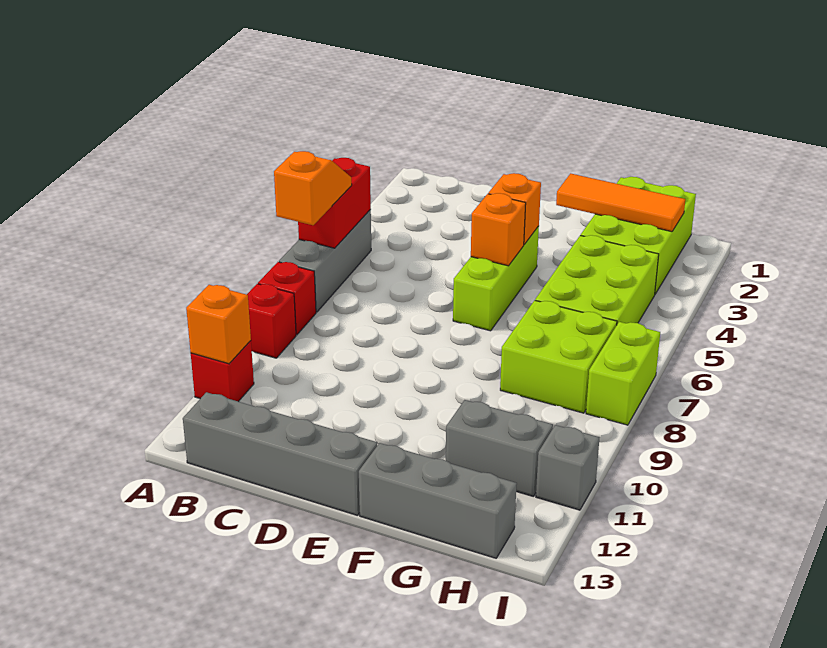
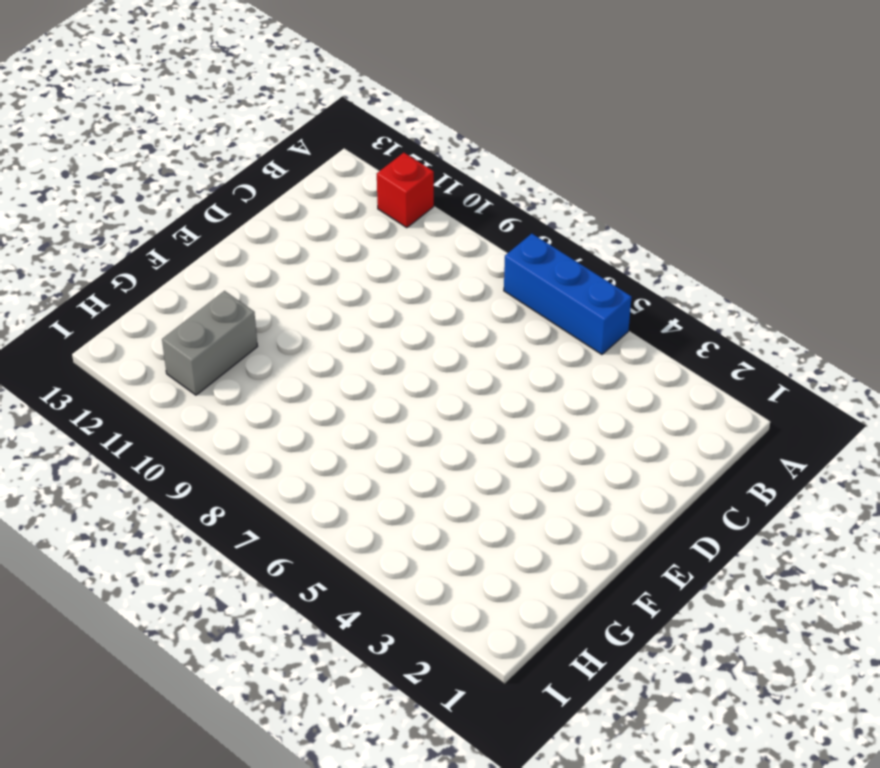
blue 1x3 brick [504,234,632,354] -> grey 1x3 brick [279,210,371,312]
none -> red 1x1 brick [258,262,316,335]
none -> red 1x1 brick [247,284,296,358]
none -> grey 1x4 brick [183,392,377,516]

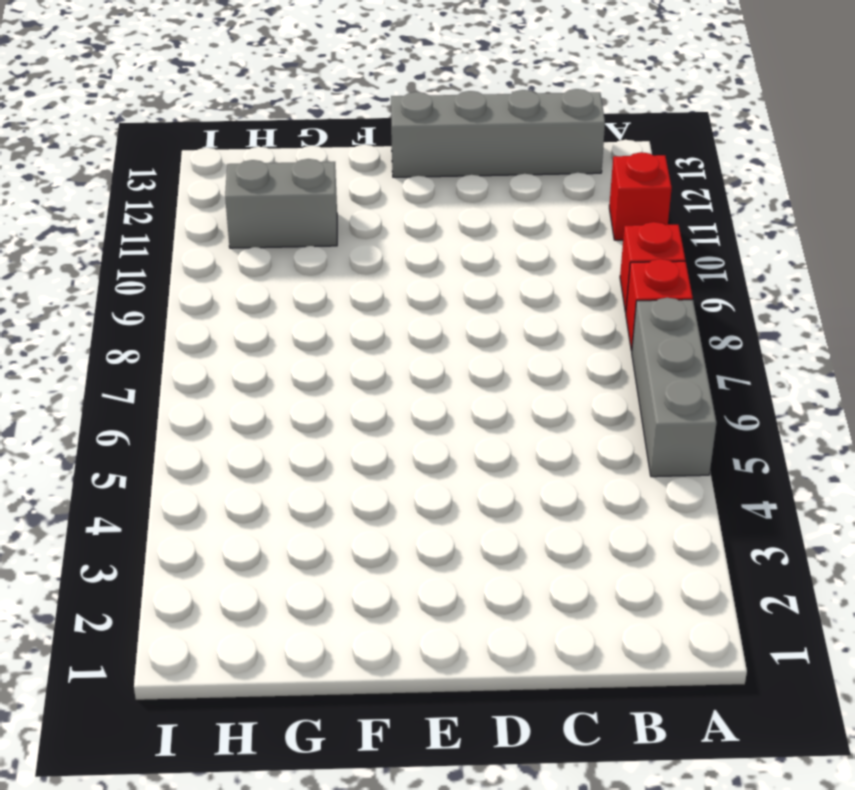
none -> lime 1x3 brick [453,226,539,331]
none -> grey 1x3 brick [359,443,517,558]
none -> lime 2x3 brick [581,177,696,294]

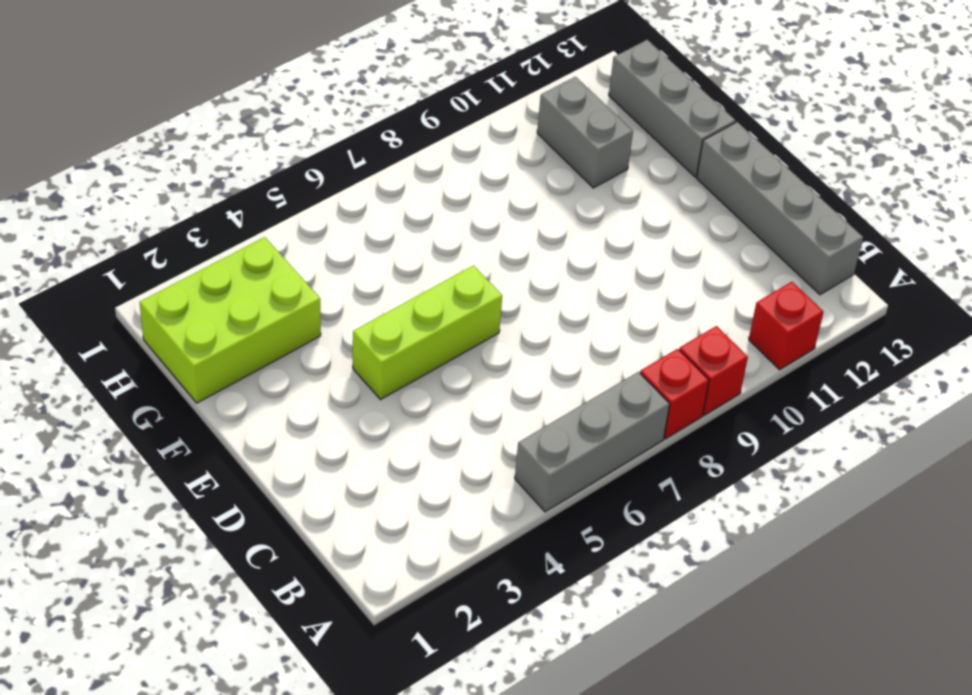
none -> lime 2x3 brick [535,235,659,324]
none -> lime 2x2 brick [500,300,617,413]
none -> lime 1x2 brick [586,322,660,425]

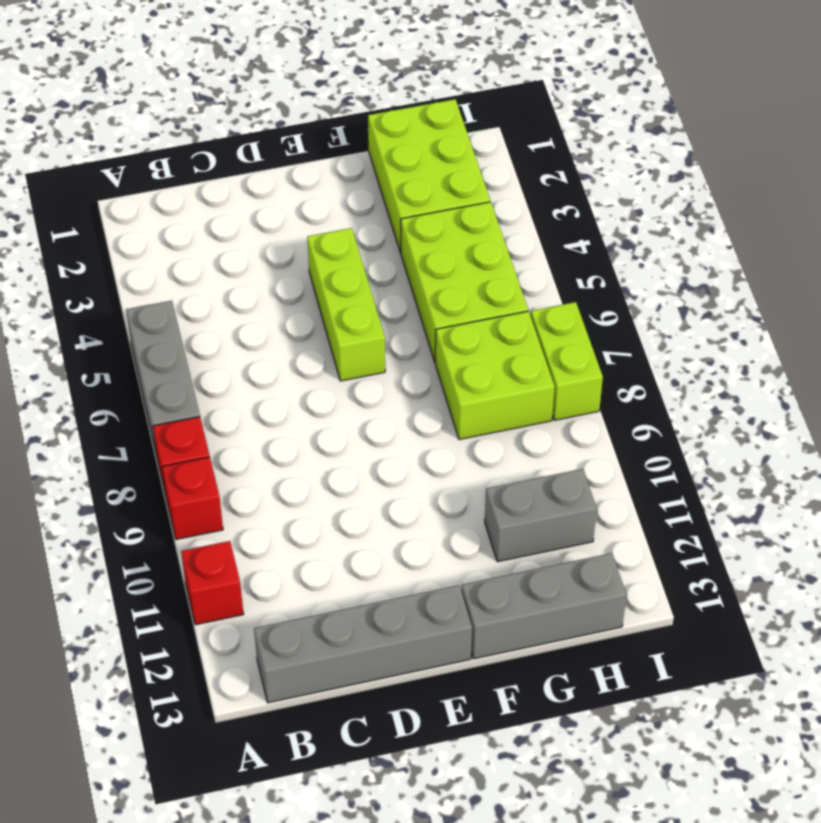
none -> grey 1x1 brick [536,425,599,510]
none -> red 1x2 brick [298,158,371,248]
none -> orange 1x1 brick [186,285,251,364]

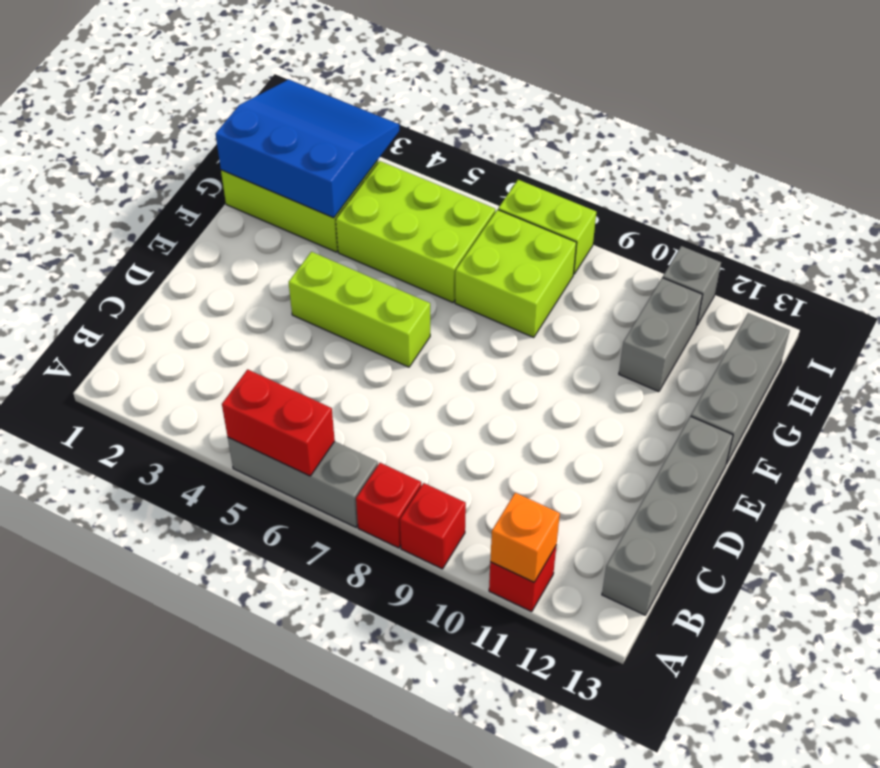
blue 3x3 slope [216,80,399,218] -> orange 1x3 tile [556,174,685,232]
none -> orange 1x1 brick [488,173,541,244]
none -> orange 1x1 brick [471,193,526,266]
none -> orange 1x2 slope [274,151,352,225]

